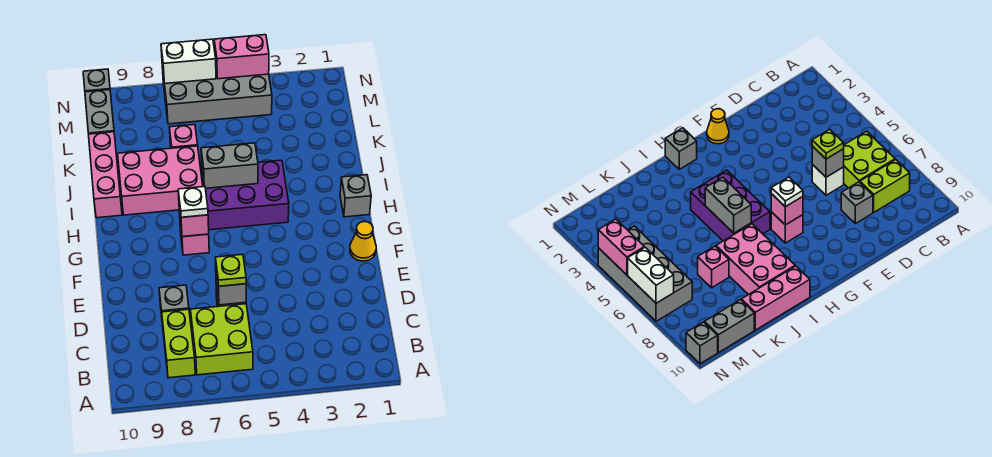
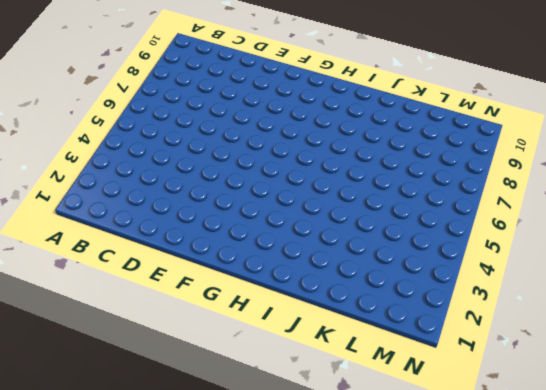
none -> lime 2x2 brick [190,304,253,375]
none -> lime 1x2 brick [162,309,195,378]
none -> white 1x1 brick [812,164,844,195]

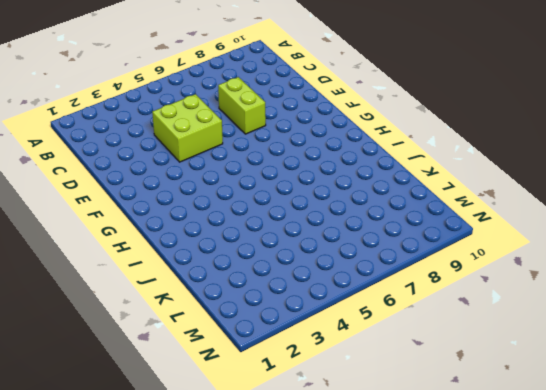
lime 2x2 brick [152,94,223,162] -> lime 2x2 brick moved to [190,304,253,375]
lime 1x2 brick [218,77,266,134] -> lime 1x2 brick moved to [162,309,195,378]
none -> white 1x1 brick [812,164,844,195]
none -> grey 1x1 brick [159,285,189,325]
none -> yellow 1x1 cone [350,222,376,261]

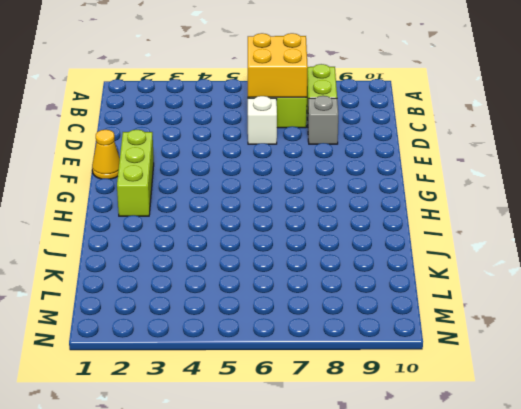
yellow 2x2 brick [248,33,308,97] -> none
lime 1x3 brick [117,130,154,216] -> none
none -> pink 1x1 brick [180,223,209,255]
none -> grey 1x1 brick [340,175,371,217]
none -> purple 2x3 brick [202,160,289,230]

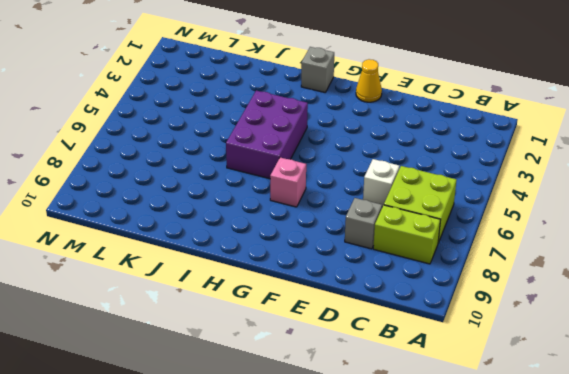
none -> pink 2x3 brick [118,146,203,215]
none -> pink 1x3 brick [89,132,122,218]
none -> pink 1x1 brick [169,125,198,148]

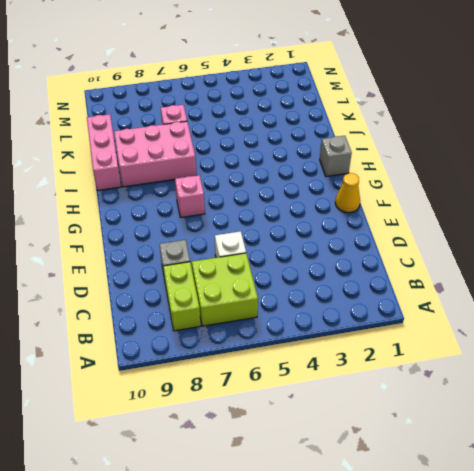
none -> purple 2x3 brick [202,160,289,230]
none -> grey 1x2 brick [85,90,114,134]
none -> grey 2x4 brick [162,67,272,124]

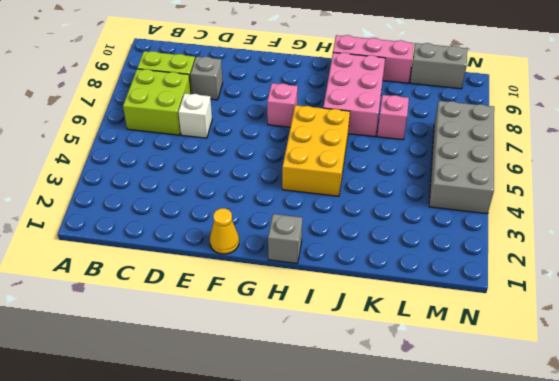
yellow 2x3 brick [282,105,350,196] -> purple 2x3 brick [202,160,289,230]
none -> grey 1x1 brick [83,69,110,92]
none -> grey 1x1 brick [216,270,246,305]
none -> pink 1x1 brick [179,204,209,237]

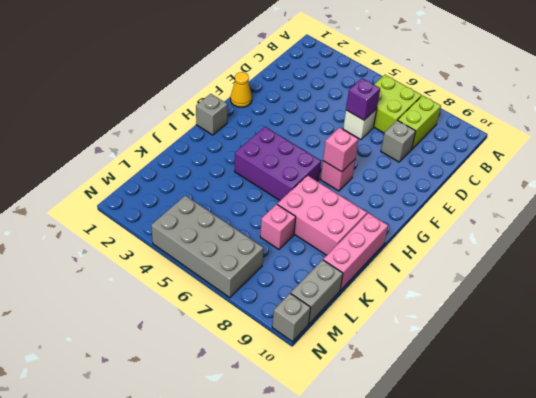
purple 1x1 brick [346,78,380,120] -> grey 1x1 brick [216,270,246,305]
none -> grey 1x2 brick [201,143,258,188]
none -> pink 1x2 brick [214,35,269,79]
none -> white 1x2 brick [161,39,216,84]

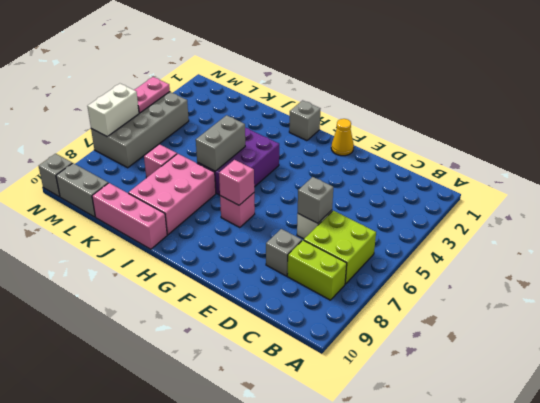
pink 1x2 plate [134,77,170,113] -> pink 1x2 brick [214,35,269,79]
none -> lime 1x1 plate [215,254,246,286]
none -> white 1x1 plate [178,187,208,217]

